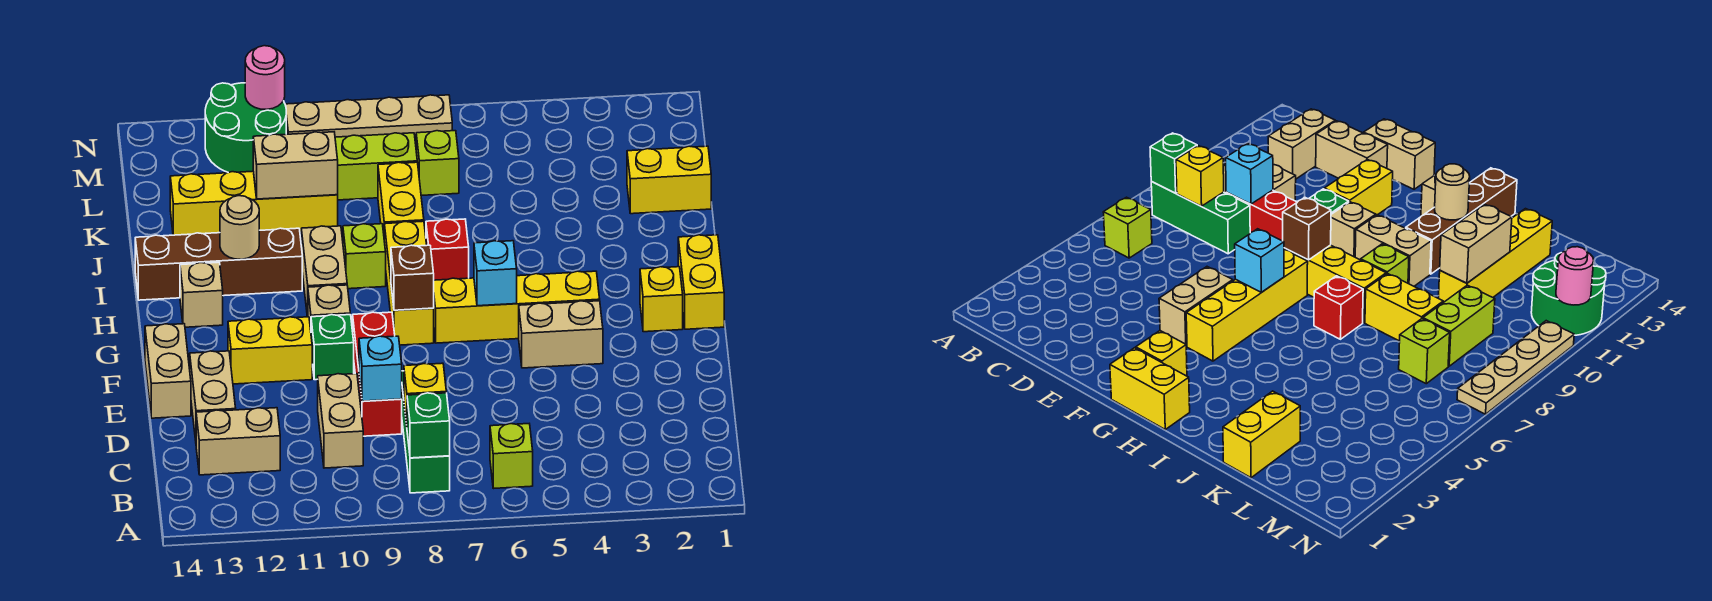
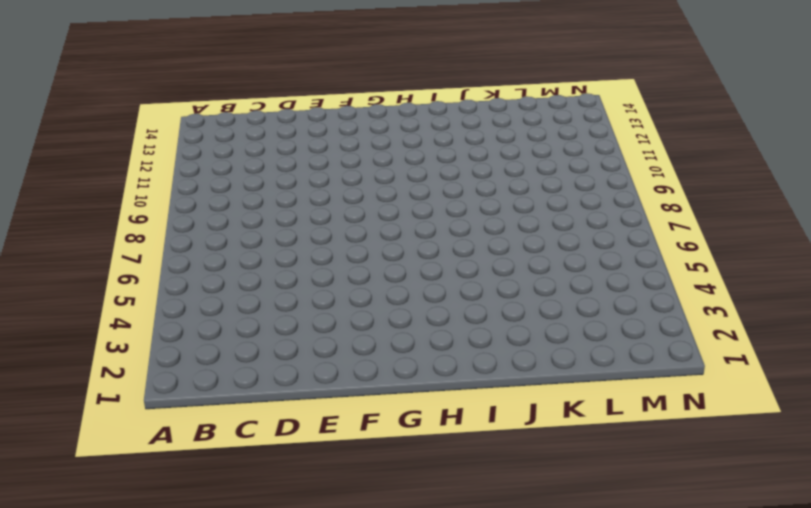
none -> lime 1x1 brick [490,424,533,489]
none -> green 1x3 brick [402,371,450,493]
none -> tan 1x2 brick [318,374,363,468]
none -> tan 1x2 brick [196,408,280,475]

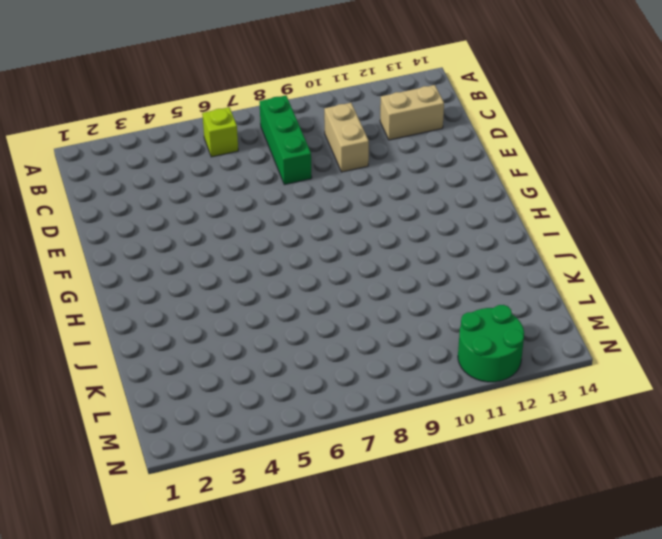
none -> red 1x3 brick [353,312,402,436]
none -> tan 1x2 brick [190,351,236,440]
none -> tan 1x2 brick [145,324,191,418]
none -> tan 1x2 brick [519,301,603,368]

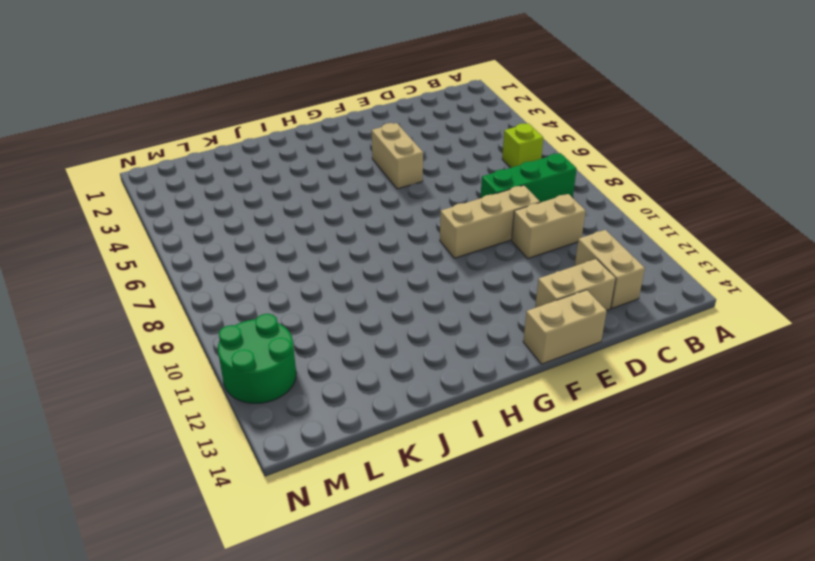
tan 1x3 brick [440,185,540,258] -> red 1x3 brick [353,312,402,436]
none -> green 1x1 brick [311,315,354,380]
none -> yellow 1x2 brick [228,317,312,384]
none -> yellow 1x2 brick [678,235,724,329]
none -> yellow 1x1 brick [640,267,683,332]

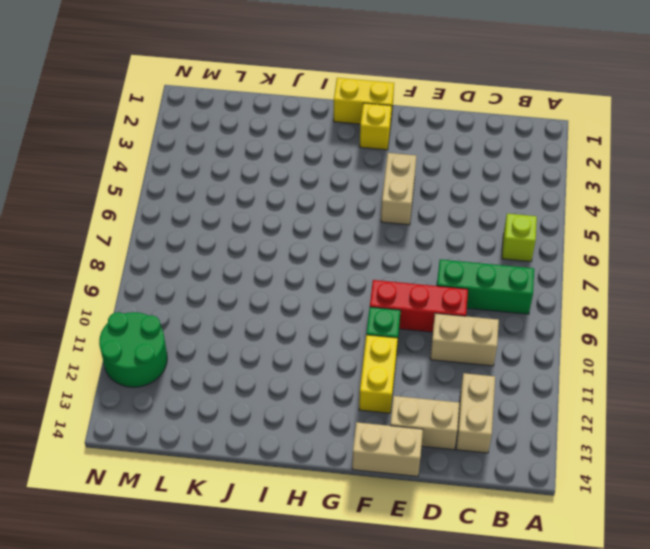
none -> yellow 1x4 brick [433,271,600,343]
none -> yellow 1x3 brick [384,221,434,345]
none -> tan 1x1 brick [308,285,350,330]
none -> tan 1x2 brick [301,226,347,317]

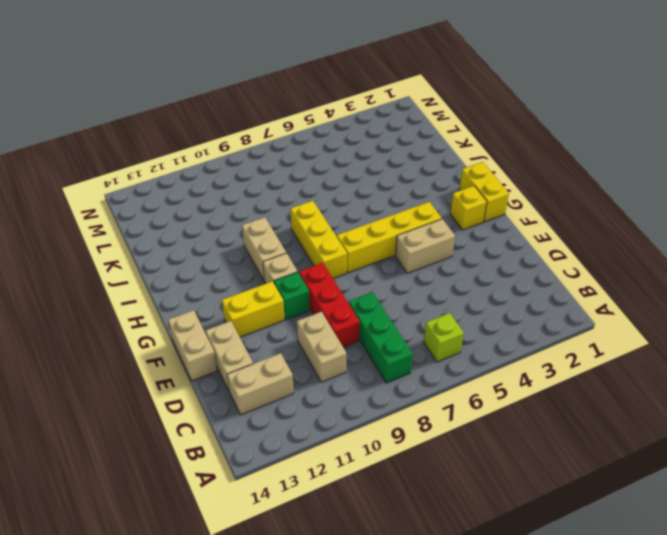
none -> tan 1x1 brick [180,262,223,327]
none -> red 1x1 brick [426,219,469,280]
none -> lime 1x1 brick [343,224,386,289]
none -> brown 1x4 brick [135,228,302,300]

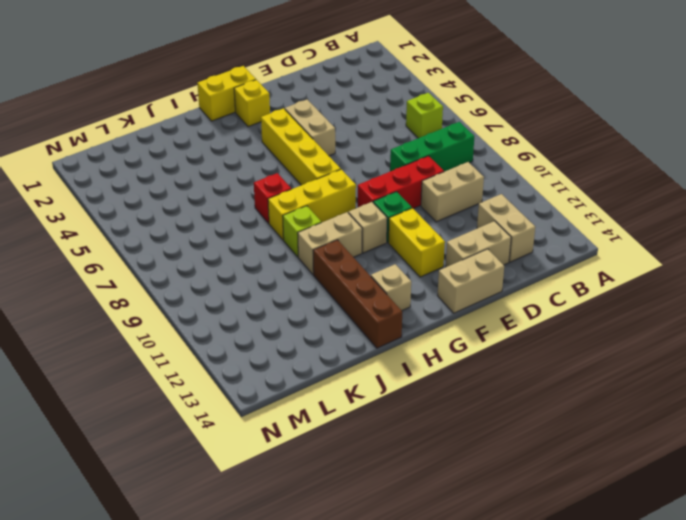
none -> yellow 1x2 brick [378,162,424,233]
none -> yellow 1x2 brick [627,146,711,214]
none -> yellow 1x4 brick [170,171,338,235]
none -> lime 1x1 brick [416,131,459,196]

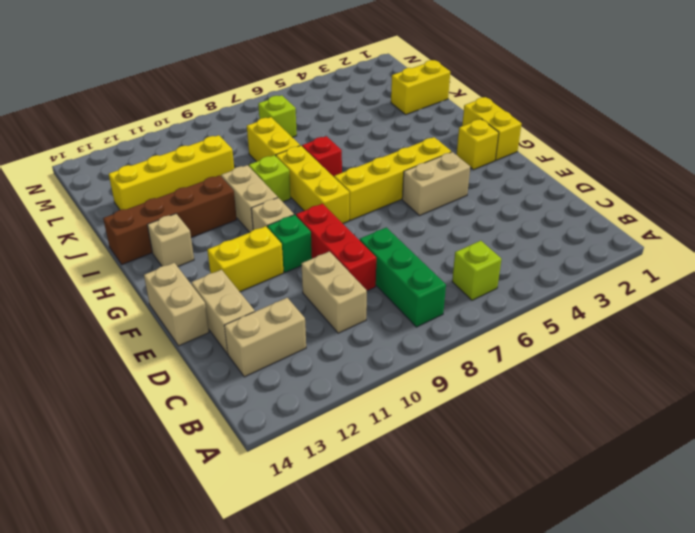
none -> lime 1x2 brick [335,133,417,200]
none -> green 2x2 round brick [205,83,286,173]
none -> tan 1x4 plate [285,95,452,137]
none -> green 1x1 brick [407,393,450,458]

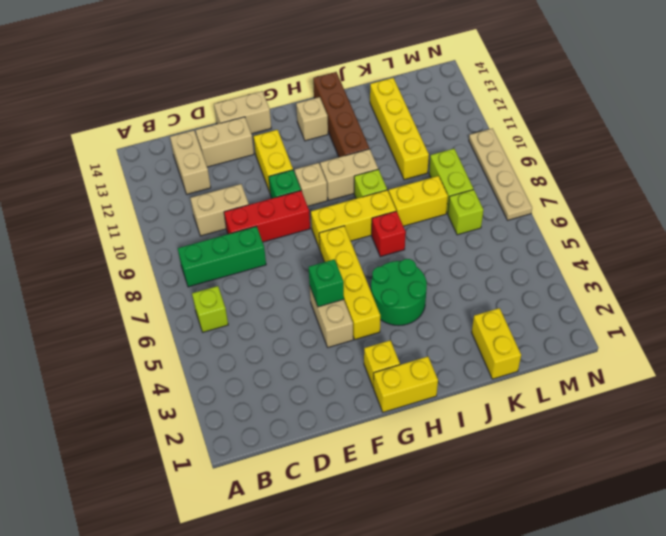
green 1x1 brick [309,259,344,307] -> green 1x1 brick moved to [407,393,450,458]
green 2x2 round brick [371,259,427,326] -> green 2x2 round brick moved to [205,83,286,173]
none -> yellow 1x1 brick [404,363,446,425]
none -> cyan 1x1 brick [359,336,402,401]
none -> cyan 1x1 brick [474,241,517,306]
none -> brown 1x1 brick [391,245,434,310]

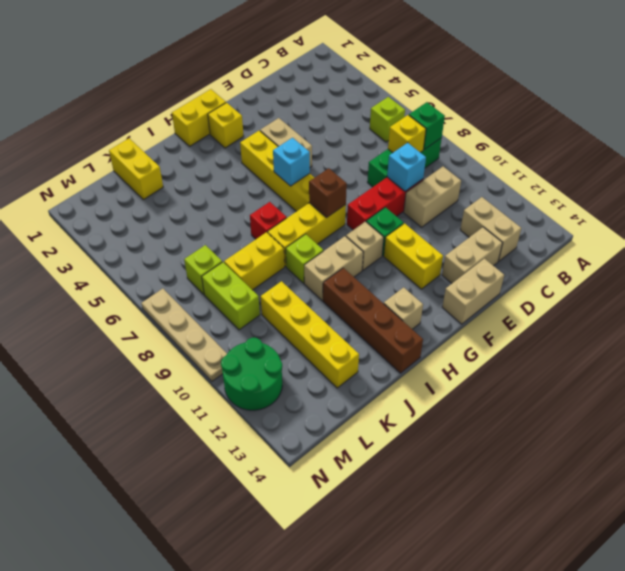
none -> tan 1x1 round brick [220,196,259,259]
none -> tan 1x2 brick [253,132,338,199]
none -> pink 1x1 round brick [245,46,285,109]

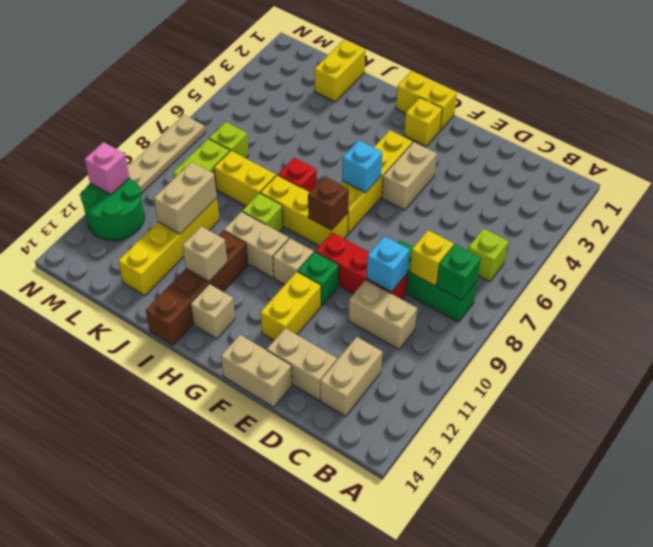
tan 1x1 brick [182,226,227,282] -> tan 1x1 round brick [220,196,259,259]
pink 1x1 brick [84,142,129,195] -> pink 1x1 round brick [245,46,285,109]

